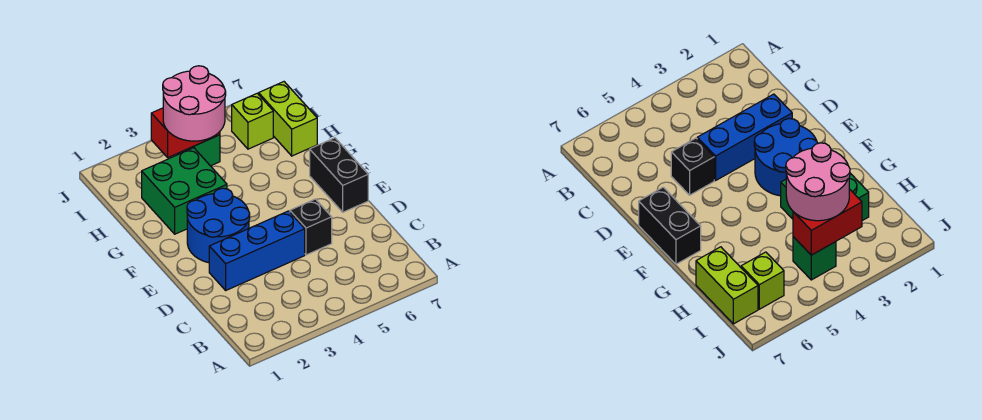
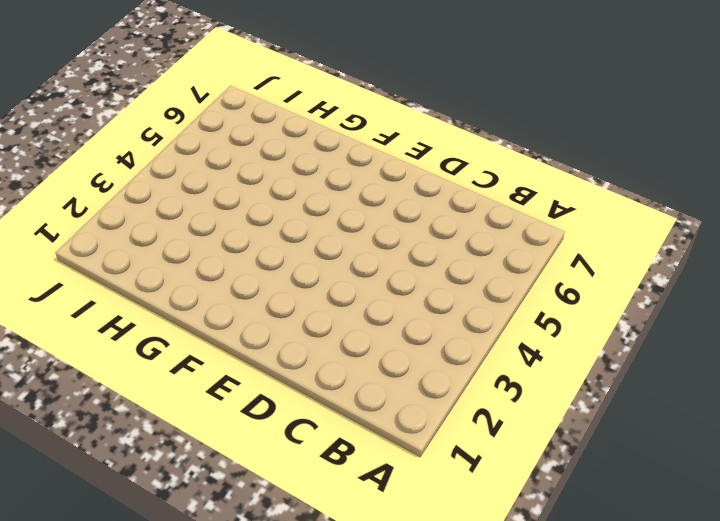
none -> blue 1x3 brick [209,211,305,290]
none -> black 1x1 brick [290,199,332,255]

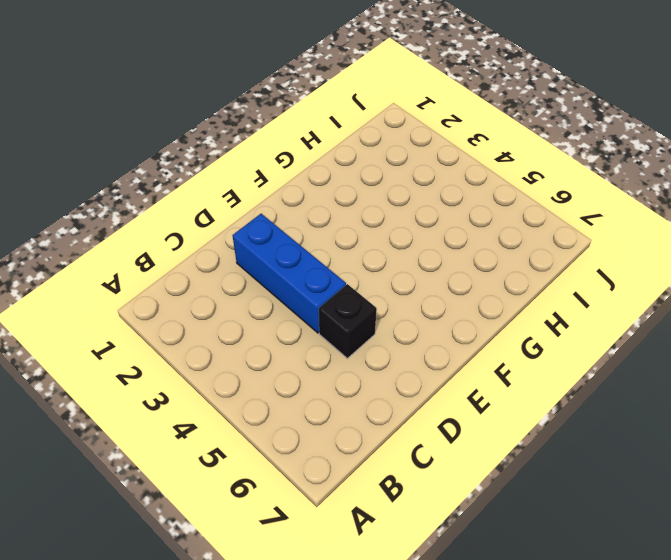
none -> blue 2x2 round brick [187,188,250,263]
none -> black 1x2 brick [310,138,368,212]

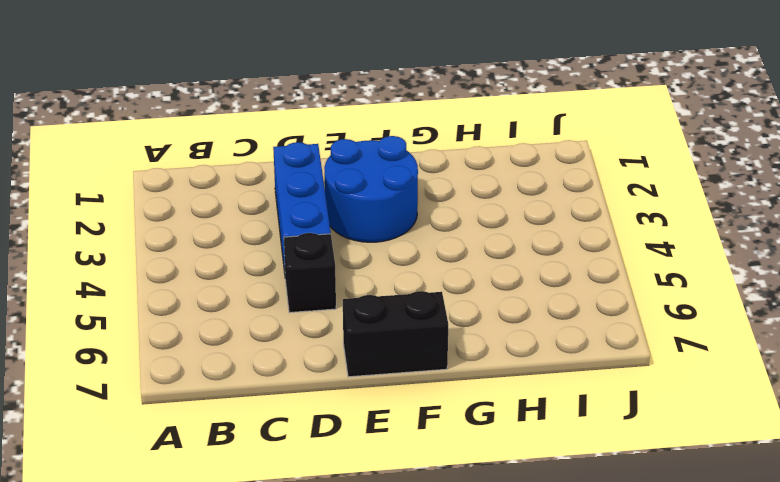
none -> green 2x2 brick [142,148,227,234]
none -> lime 1x2 brick [259,82,317,156]

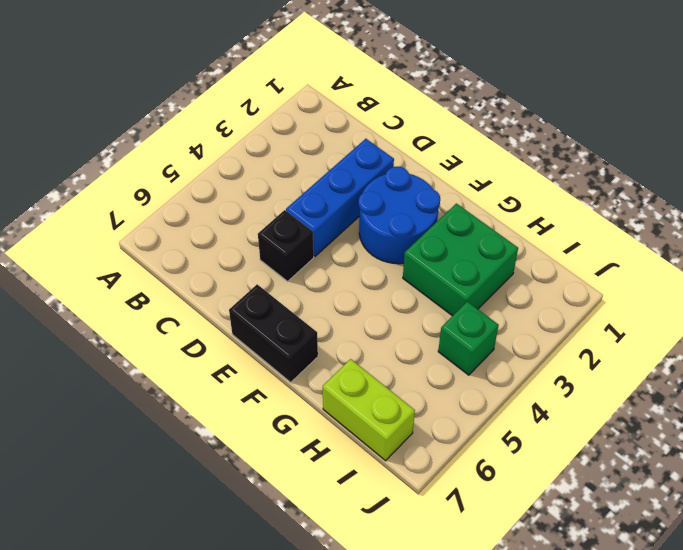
none -> lime 1x1 brick [232,93,273,149]
none -> red 1x2 brick [151,108,220,157]

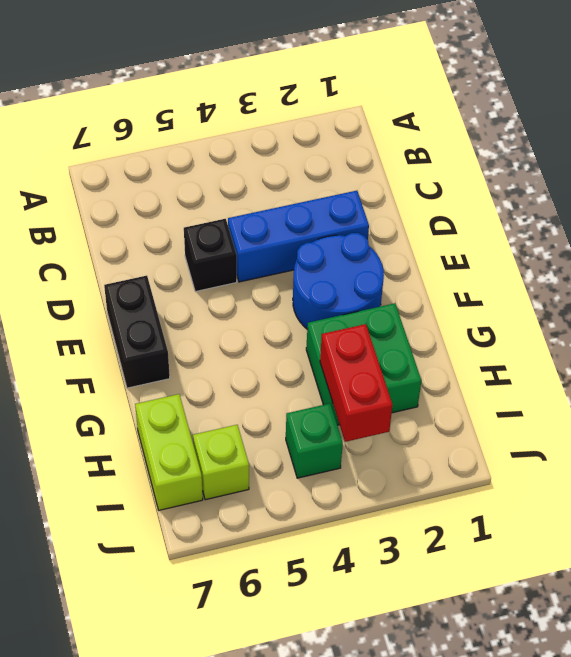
red 1x2 brick [320,324,393,442] -> red 1x2 brick turned to [151,108,220,157]
none -> pink 2x2 round brick [163,66,226,141]

